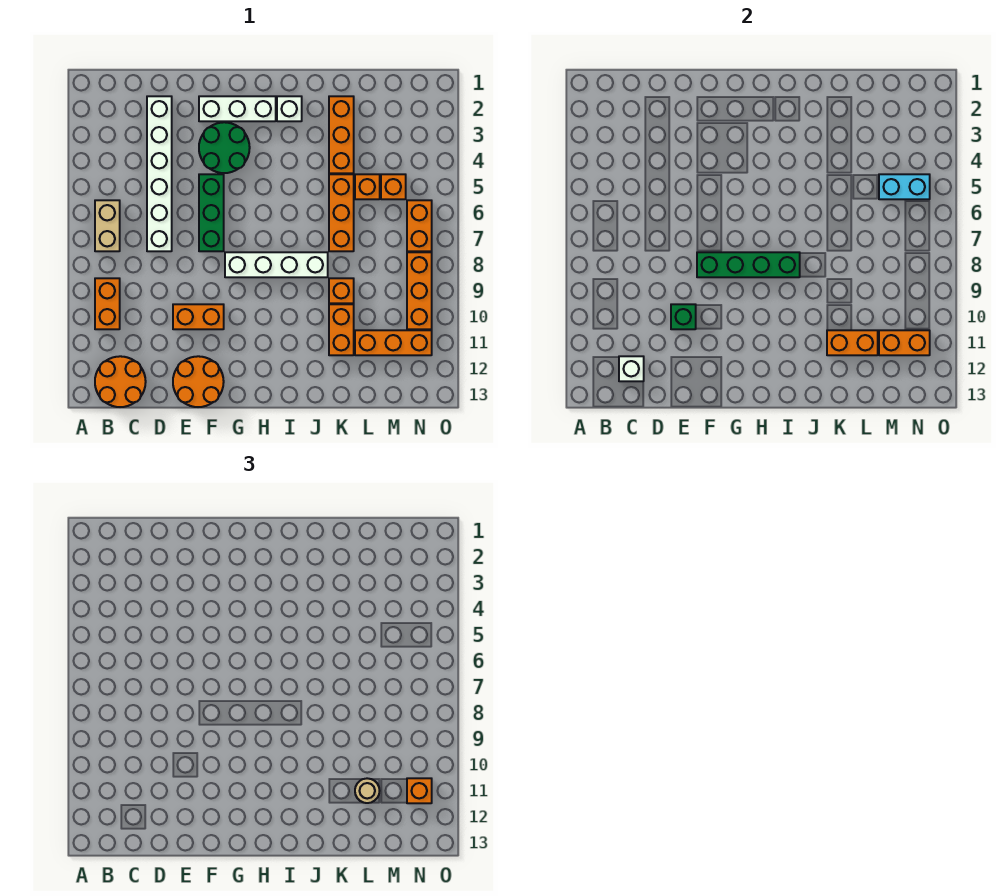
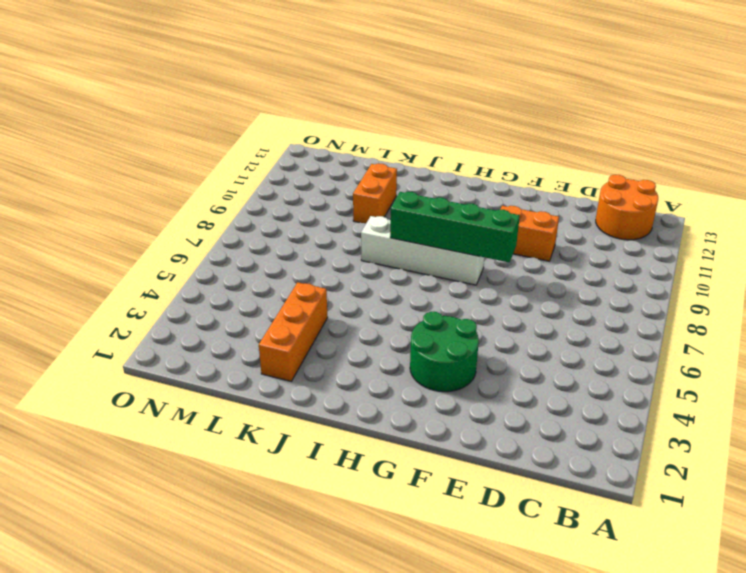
none -> tan 1x2 brick [95,200,120,251]
none -> orange 1x2 brick [95,278,120,329]
none -> white 1x6 brick [147,96,172,251]

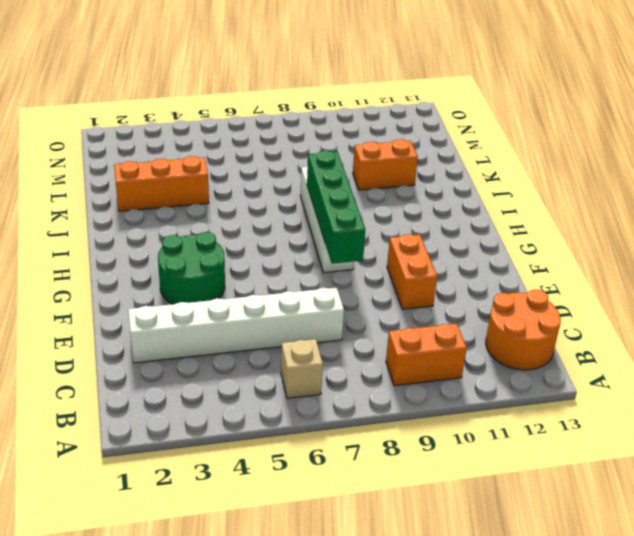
tan 1x1 brick [281,339,323,398] -> tan 1x2 brick [95,200,120,251]
none -> orange 2x2 round brick [173,356,224,407]
none -> white 1x3 brick [199,96,276,121]
none -> green 1x3 brick [199,174,224,251]

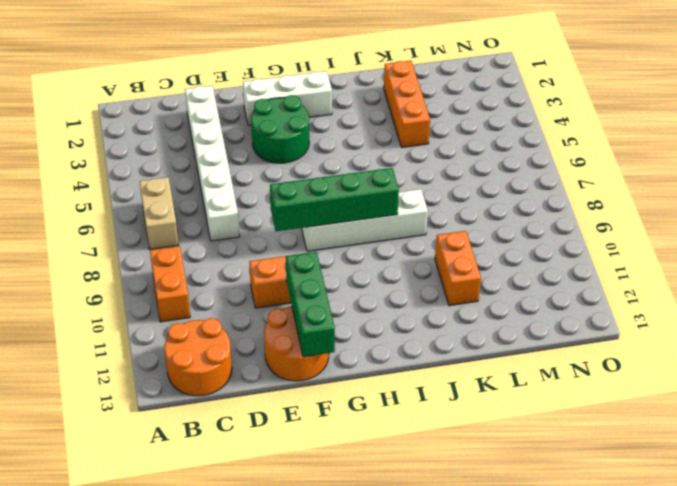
green 1x3 brick [286,252,335,357] -> green 1x3 brick moved to [199,174,224,251]
none -> white 1x1 brick [277,96,302,121]
none -> orange 1x3 brick [329,174,354,251]
none -> orange 1x1 brick [329,278,354,303]

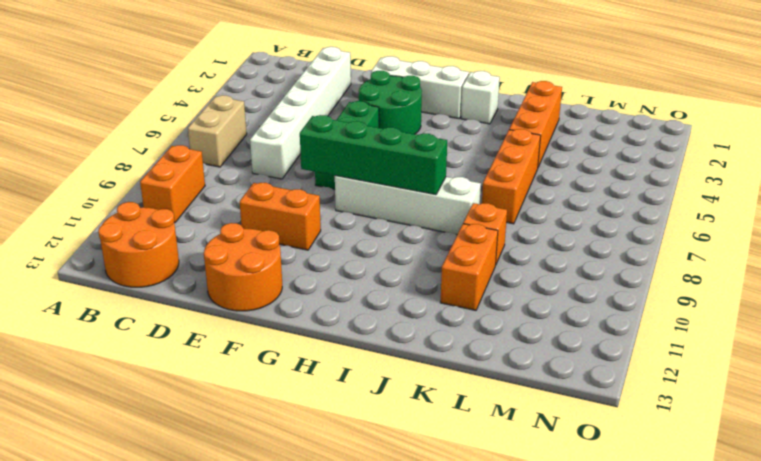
none -> orange 1x1 brick [355,174,380,199]
none -> orange 1x3 brick [355,330,432,355]
none -> orange 1x1 brick [381,174,406,199]

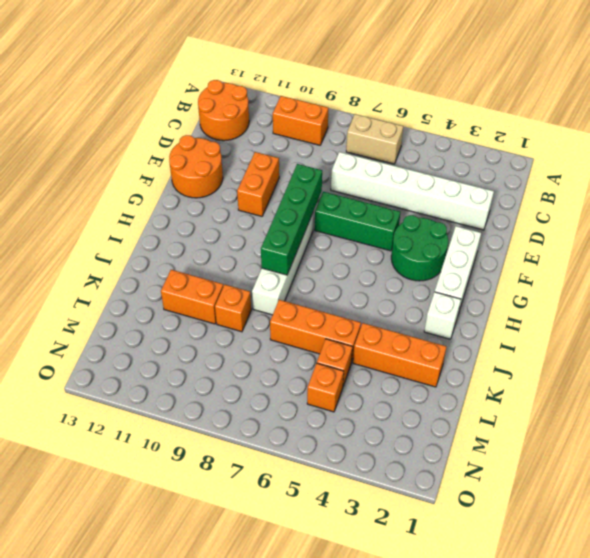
none -> orange 1x3 brick [355,330,432,355]
none -> orange 1x2 brick [407,200,432,251]
none -> orange 1x3 brick [407,252,432,329]

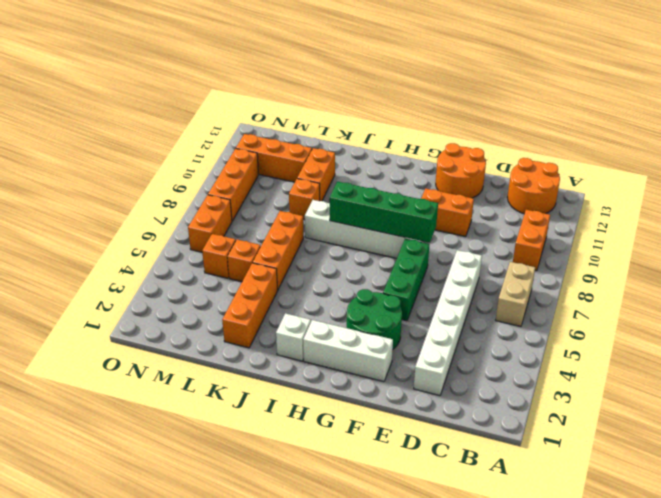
none -> white 1x1 brick [619,356,644,381]
none -> green 1x1 brick [671,304,696,329]
none -> orange 1x2 brick [827,330,878,355]

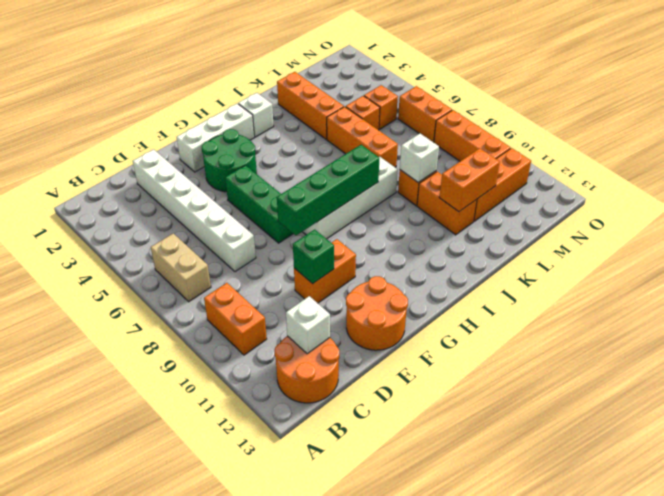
white 1x1 brick [400,134,439,182] -> none
none -> cyan 1x2 brick [879,174,930,199]
none -> orange 1x2 brick [879,330,930,355]
none -> tan 1x1 round brick [355,778,380,803]

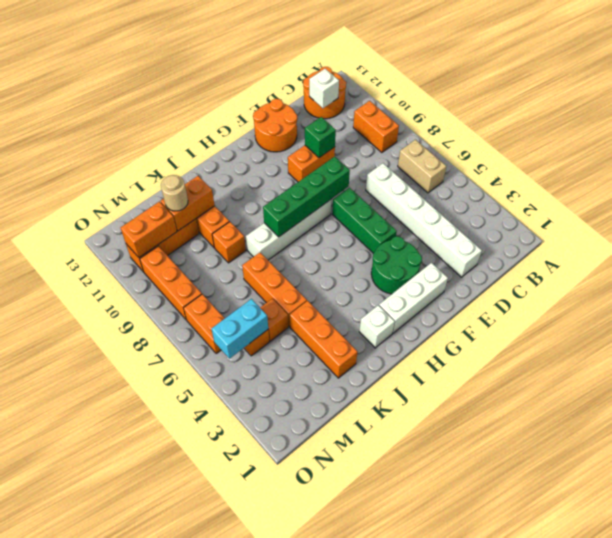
none -> orange 1x1 brick [407,778,432,803]

